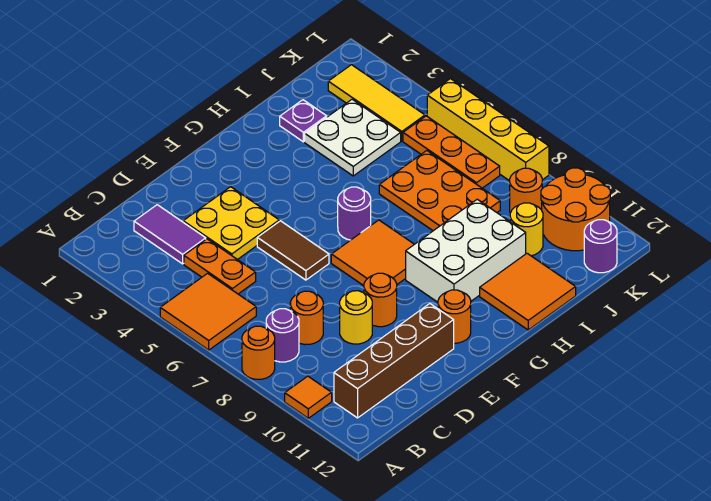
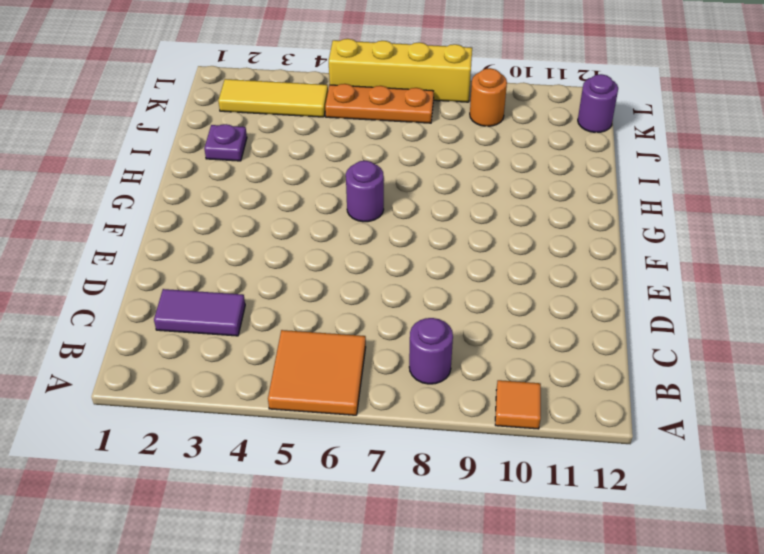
none -> orange 1x1 round brick [242,326,275,379]
none -> brown 1x4 brick [334,304,454,418]
none -> orange 1x2 plate [184,239,256,294]

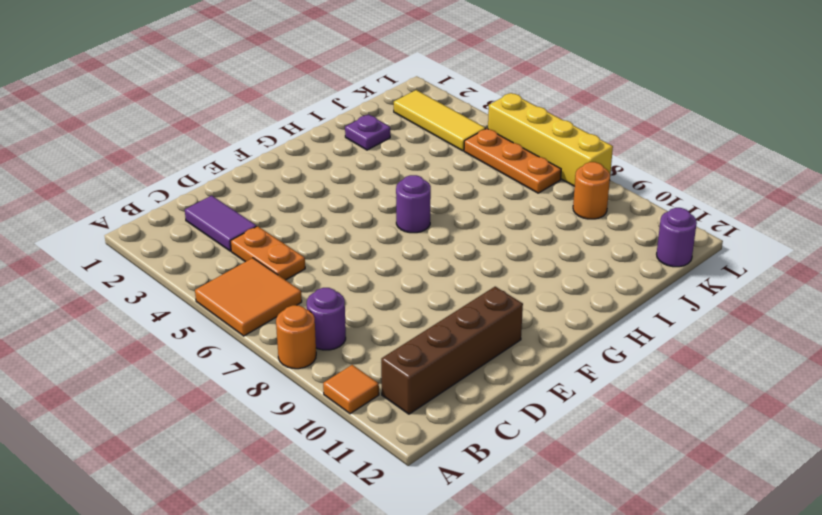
none -> orange 1x1 round brick [290,291,323,345]
none -> yellow 2x2 plate [183,187,279,260]
none -> yellow 1x1 round brick [340,291,372,344]

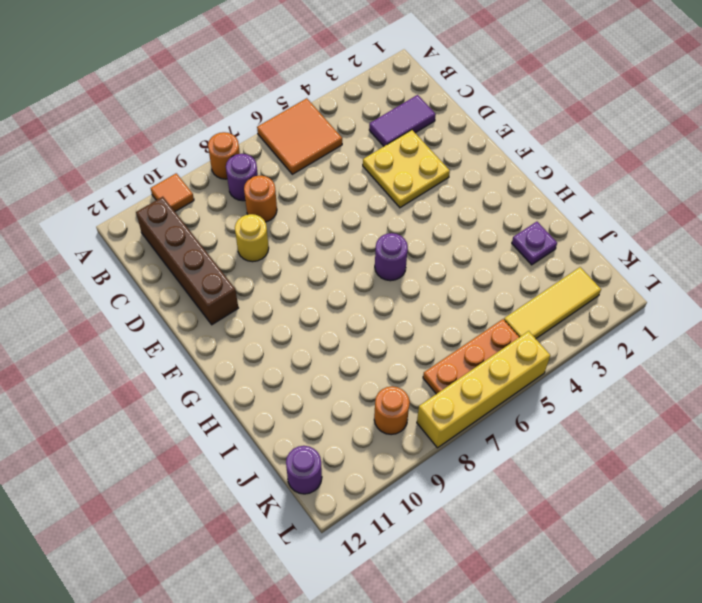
none -> orange 1x2 plate [184,239,256,294]
none -> brown 1x2 tile [257,221,329,280]
none -> orange 1x1 round brick [364,273,397,327]

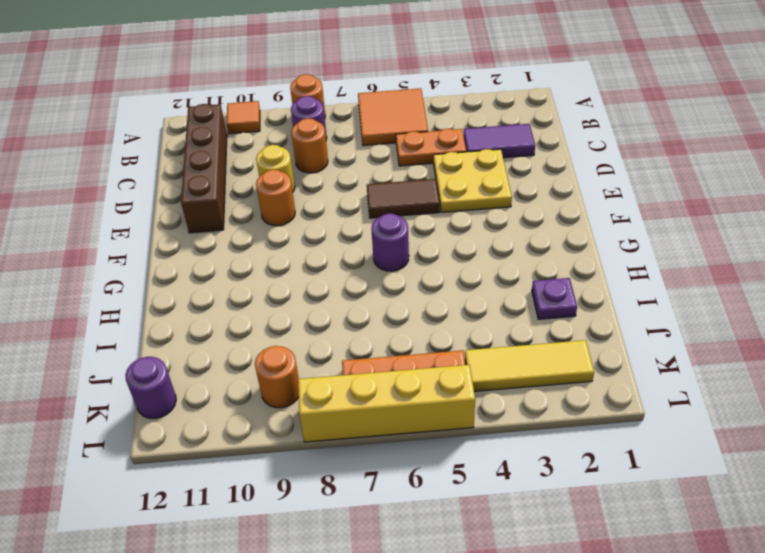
none -> orange 2x2 tile [331,220,414,286]
none -> orange 1x1 round brick [438,290,471,343]
none -> white 2x3 brick [406,199,526,302]

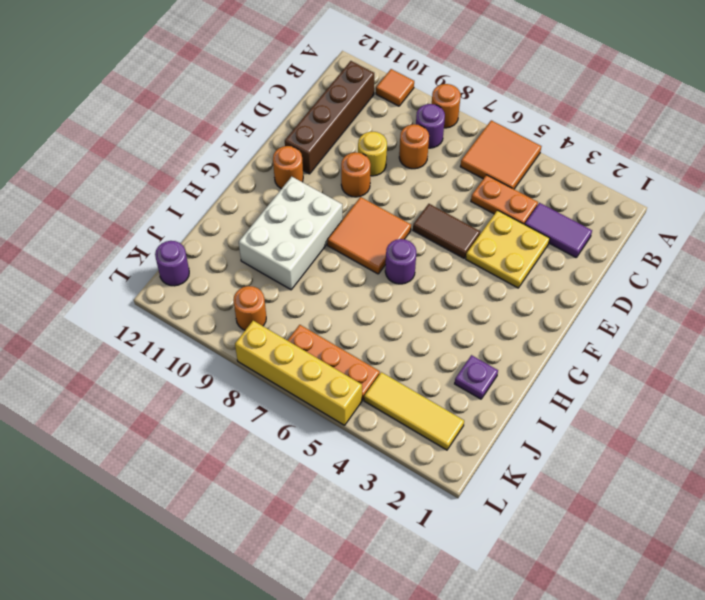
none -> orange 2x2 tile [480,253,576,330]
none -> white 2x2 plate [305,99,401,176]
none -> orange 2x3 plate [379,151,500,231]

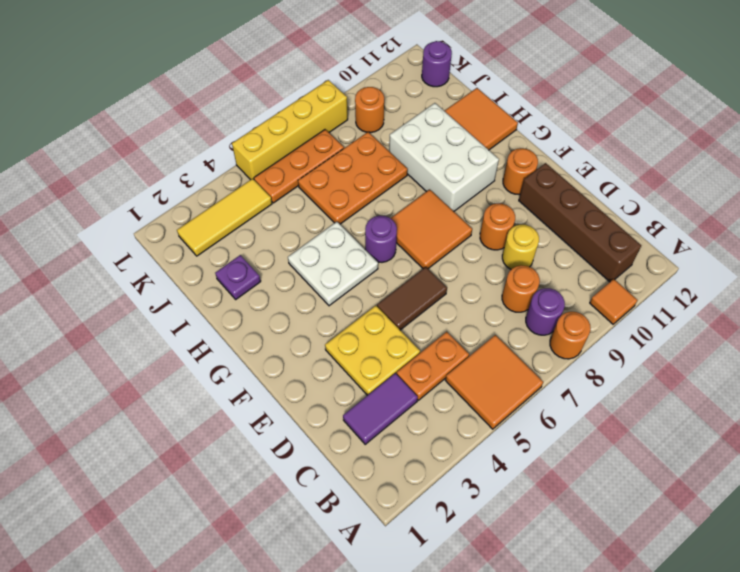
white 2x2 plate [288,222,378,306] -> white 2x2 plate moved to [305,99,401,176]
none -> yellow 1x1 round brick [510,203,543,256]
none -> orange 2x2 round brick [541,168,610,251]

